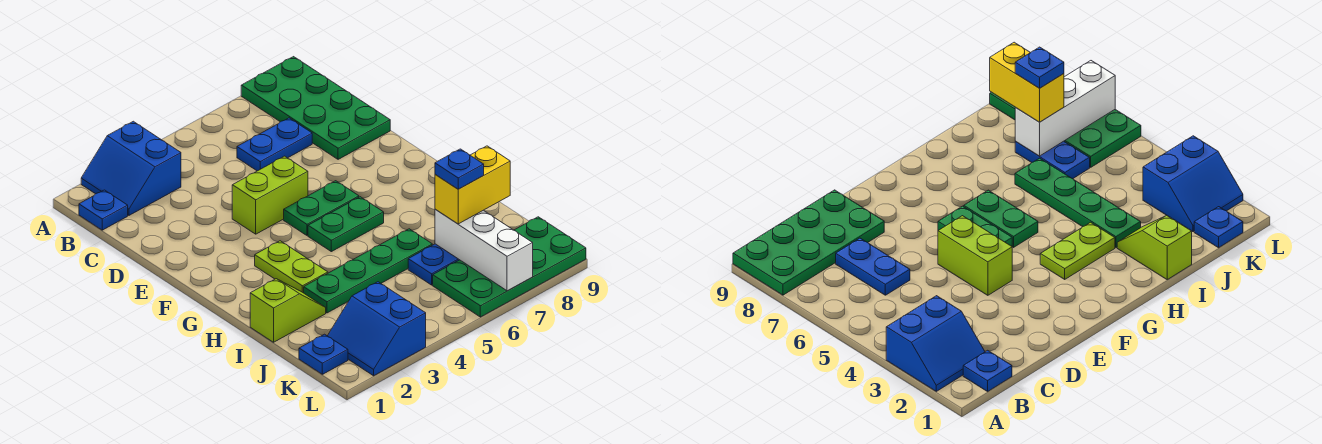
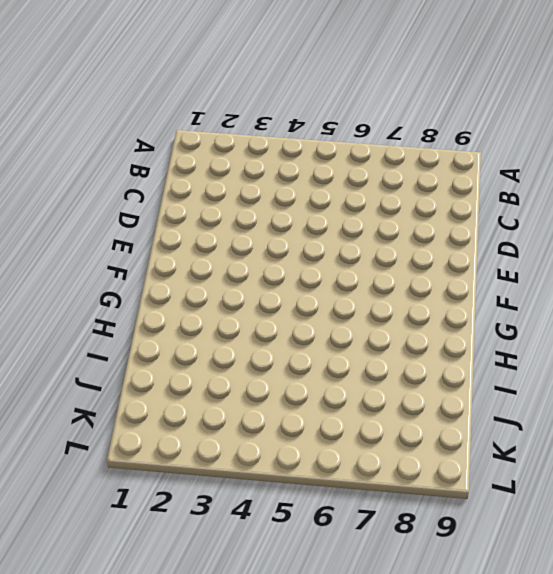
none -> blue 2x2 slope [81,121,181,215]
none -> green 2x4 plate [241,57,390,159]
none -> blue 1x1 plate [79,190,128,230]

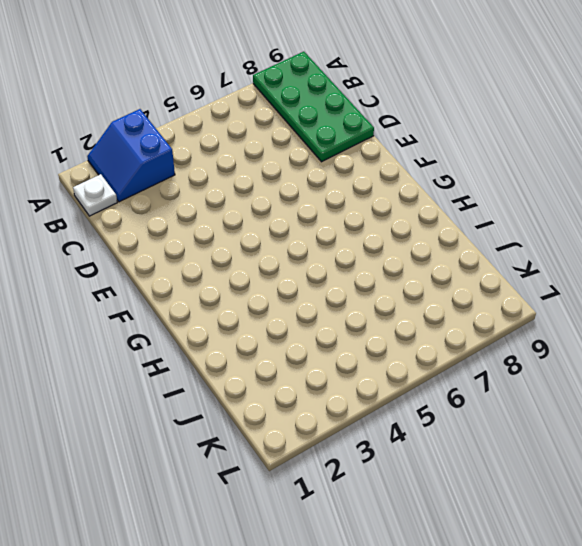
white 1x1 plate [73,174,117,216] -> blue 1x1 plate [79,190,128,230]
none -> blue 1x2 plate [237,118,312,171]
none -> lime 1x2 brick [232,156,308,234]
none -> green 1x2 plate [284,181,359,235]

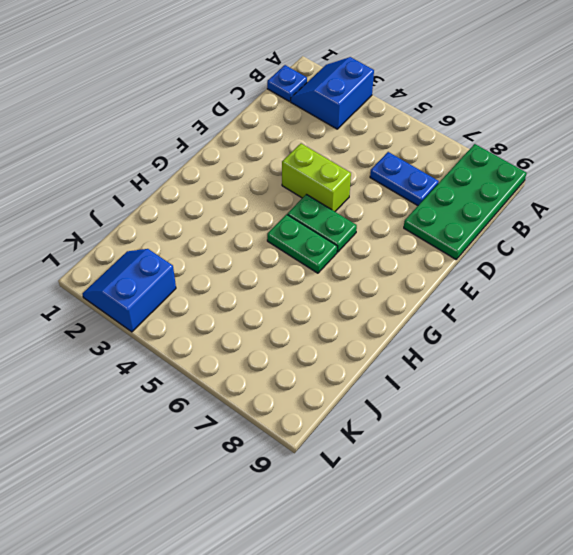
none -> lime 1x2 plate [255,241,328,293]
none -> lime 1x2 slope [250,279,326,342]
none -> green 1x4 plate [304,229,432,313]

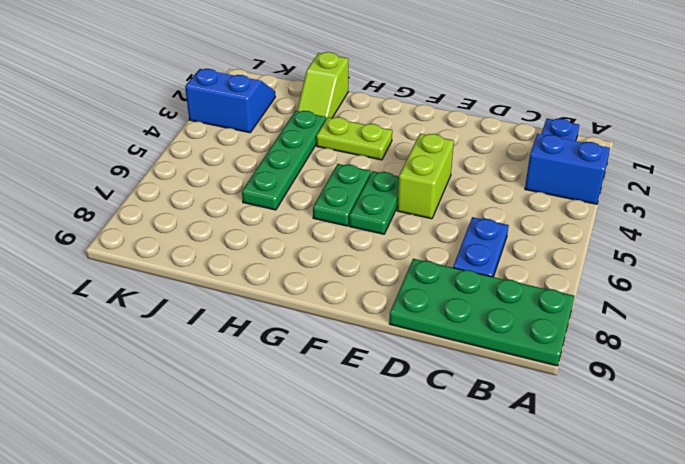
none -> blue 1x2 plate [408,244,459,285]
none -> blue 1x1 plate [299,334,348,374]
none -> green 2x4 plate [433,217,586,317]

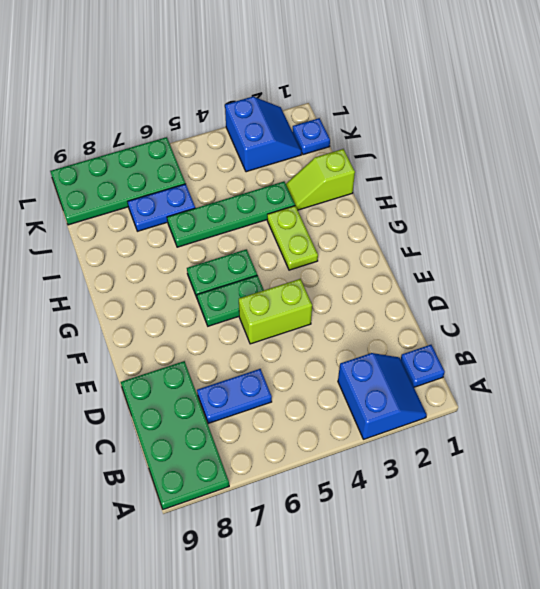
none -> white 1x3 brick [435,209,533,291]
none -> yellow 1x2 brick [435,146,510,224]
none -> blue 1x1 plate [435,149,484,189]

